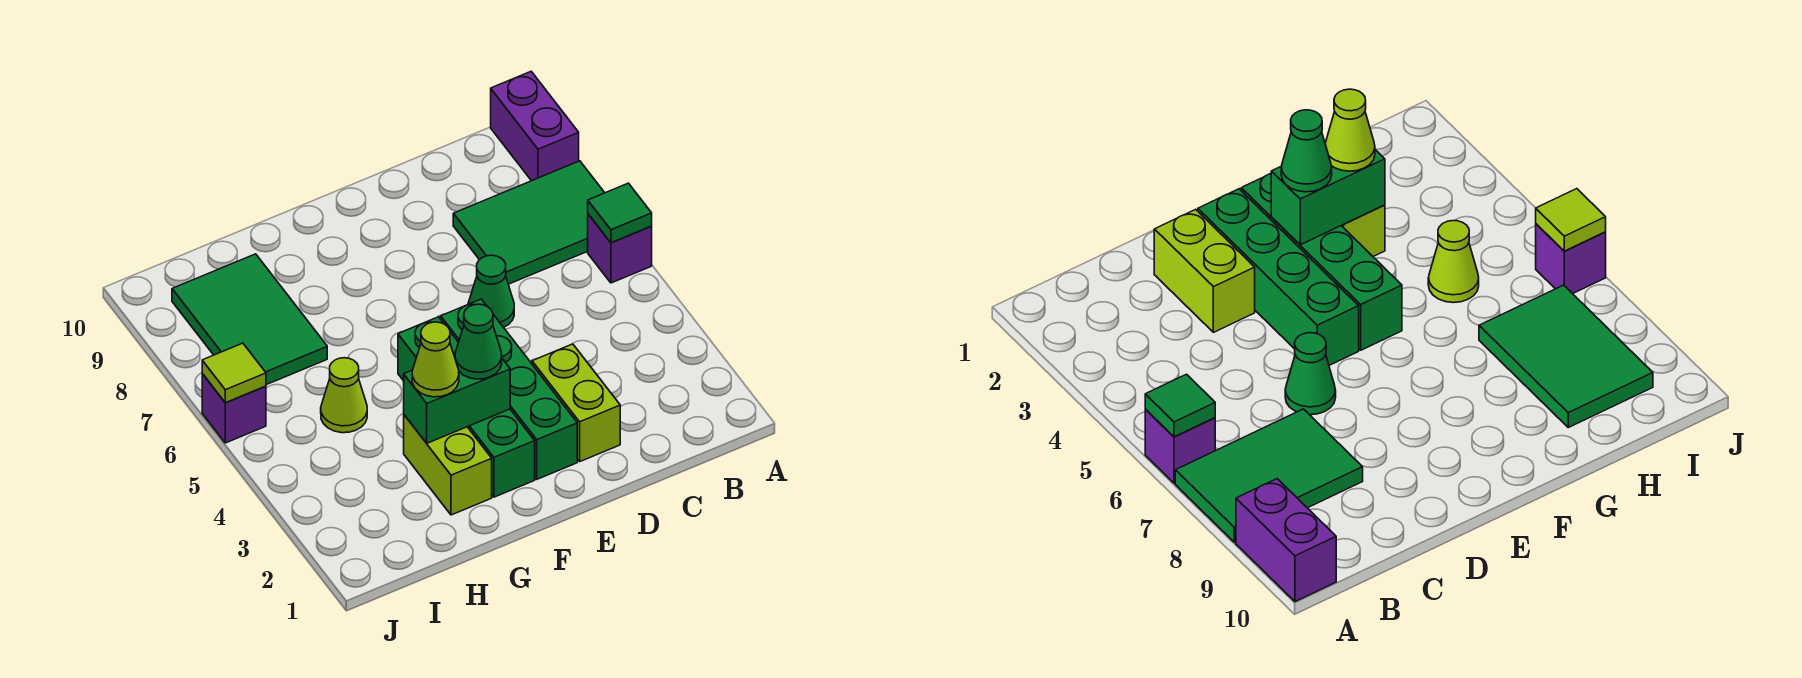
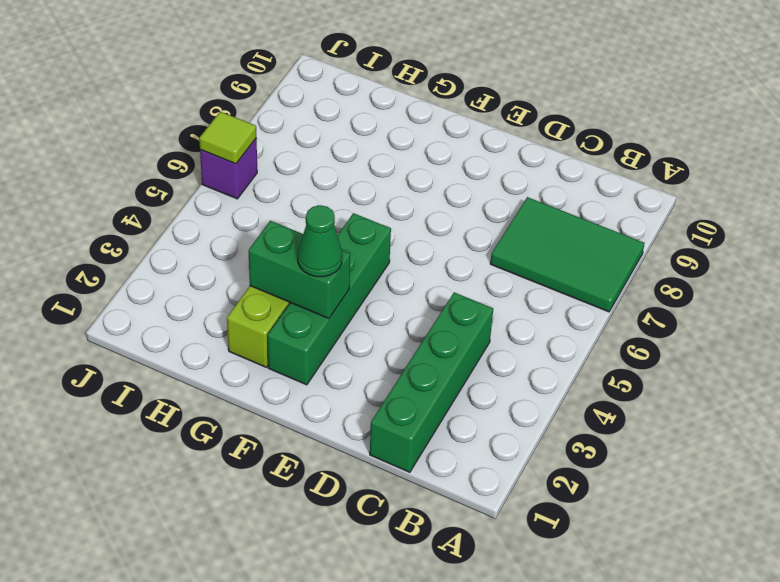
green 1x4 brick [370,292,493,472] -> green 1x4 brick moved to [441,299,577,479]
none -> purple 1x1 brick [588,214,652,283]
none -> purple 1x2 brick [491,72,579,181]
none -> lime 1x2 brick [532,344,620,461]

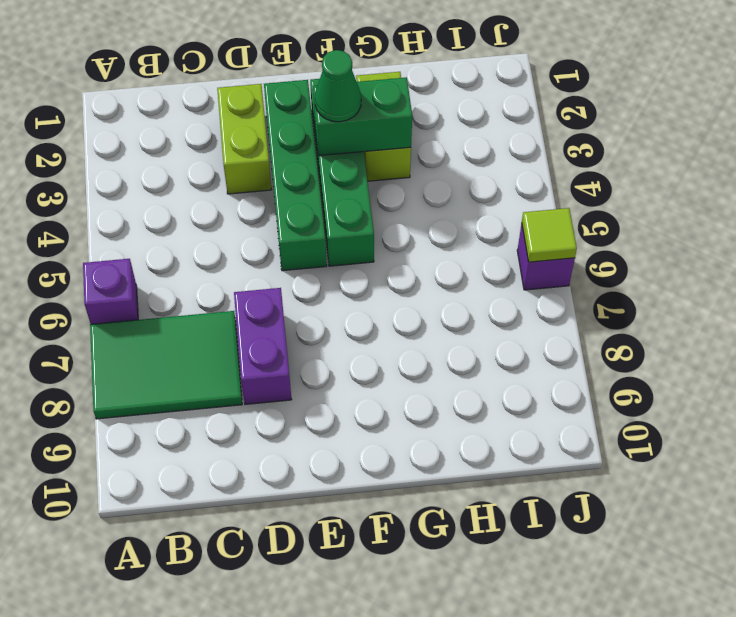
purple 1x2 brick [234,288,292,404] -> purple 1x2 brick moved to [491,72,579,181]
none -> green 1x1 cone [468,255,514,327]
none -> lime 1x1 cone [321,358,367,433]
none -> green 2x3 tile [172,254,327,385]

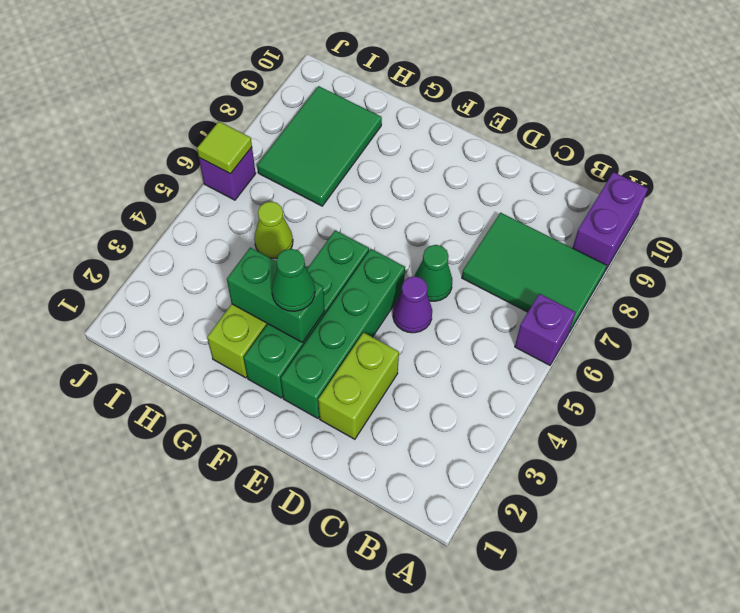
purple 1x1 cone [393,276,432,333] -> none
none -> green 1x1 tile [588,183,652,243]
none -> lime 1x1 cone [412,322,459,397]

